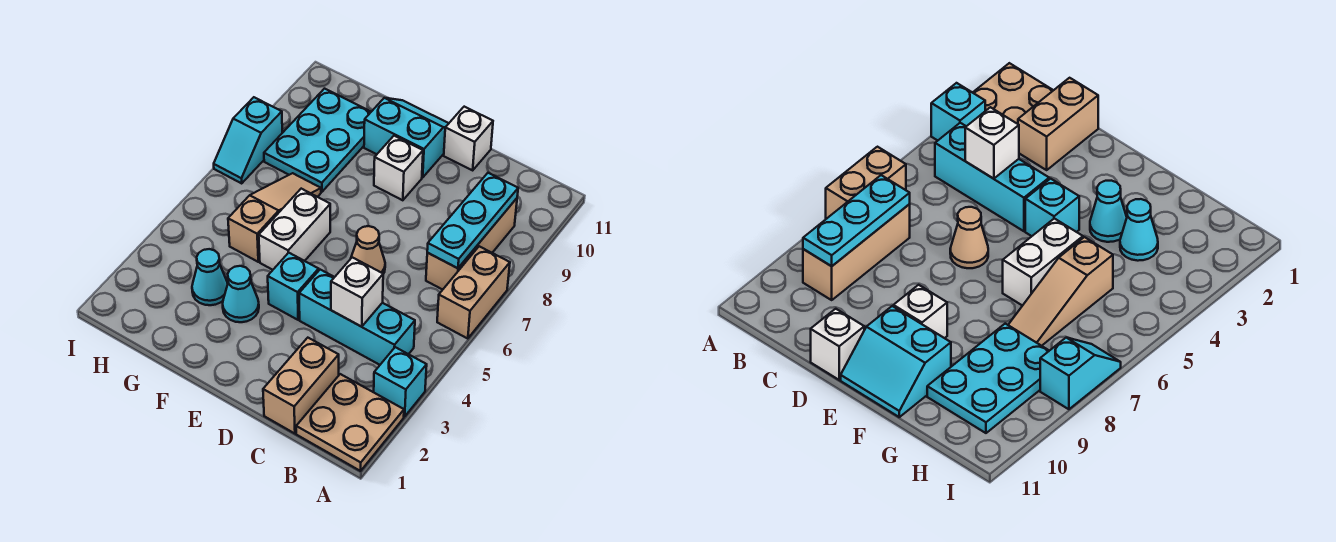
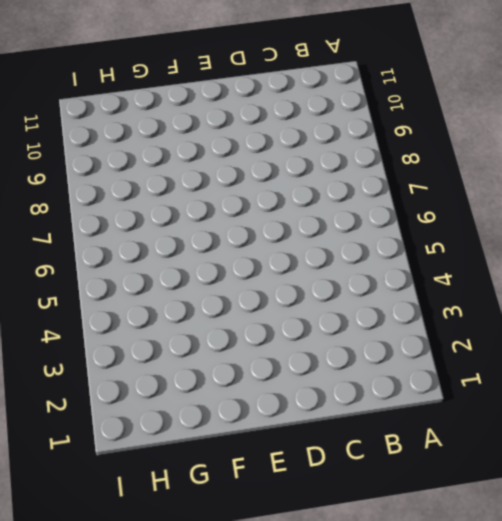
none -> tan 2x2 plate [296,374,404,471]
none -> cyan 1x1 brick [374,347,427,417]
none -> tan 1x2 brick [437,246,510,339]

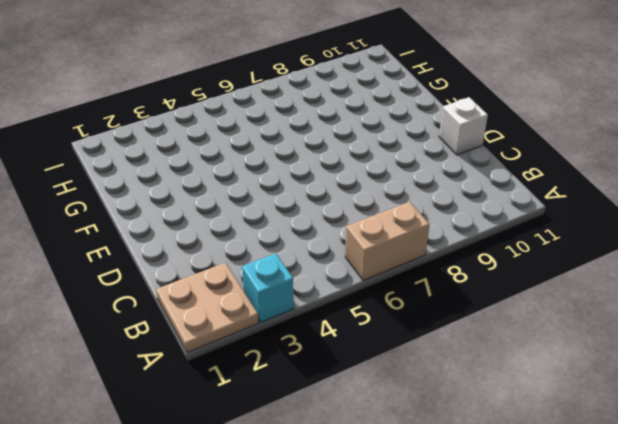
none -> cyan 1x3 brick [299,270,415,365]
none -> tan 1x3 brick [426,198,517,290]
none -> tan 1x2 brick [263,338,339,434]

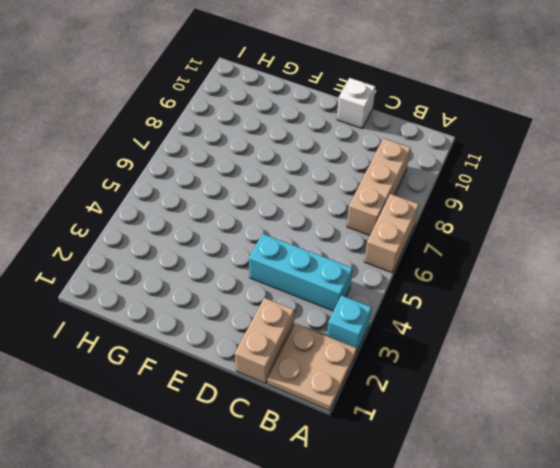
none -> tan 1x1 cone [351,226,385,274]
none -> cyan 1x1 brick [268,253,319,320]
none -> white 1x1 brick [374,136,423,200]

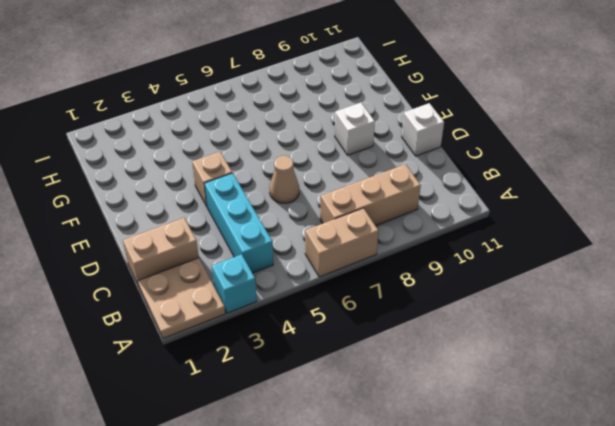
tan 1x1 brick [192,152,232,206] -> cyan 1x1 brick [268,253,319,320]
none -> cyan 2x2 slope [364,98,449,178]
none -> cyan 1x1 cone [223,266,259,322]
none -> white 1x2 brick [259,189,330,270]

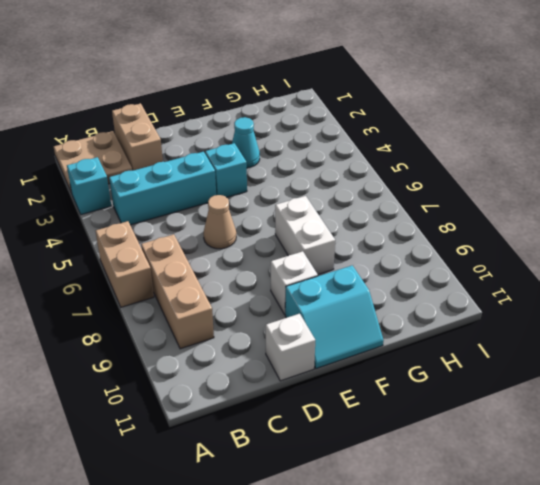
white 1x2 brick [275,196,335,274] -> white 1x2 brick moved to [259,189,330,270]
none -> cyan 1x1 cone [192,249,228,305]
none -> tan 1x3 slope [228,173,321,262]
none -> cyan 2x3 plate [264,89,371,192]

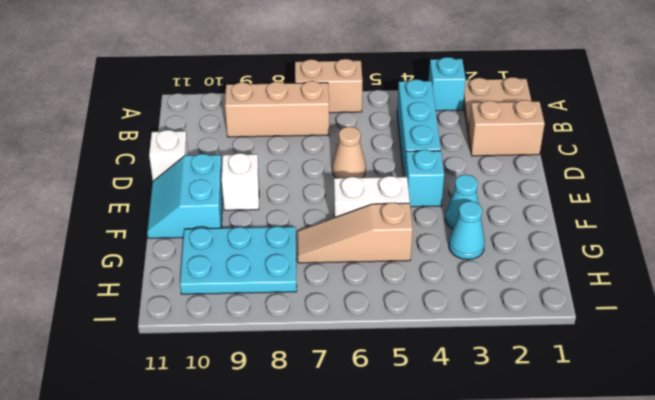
none -> cyan 1x2 slope [214,97,282,183]
none -> cyan 1x3 plate [427,173,518,268]
none -> white 1x1 brick [331,257,383,327]

